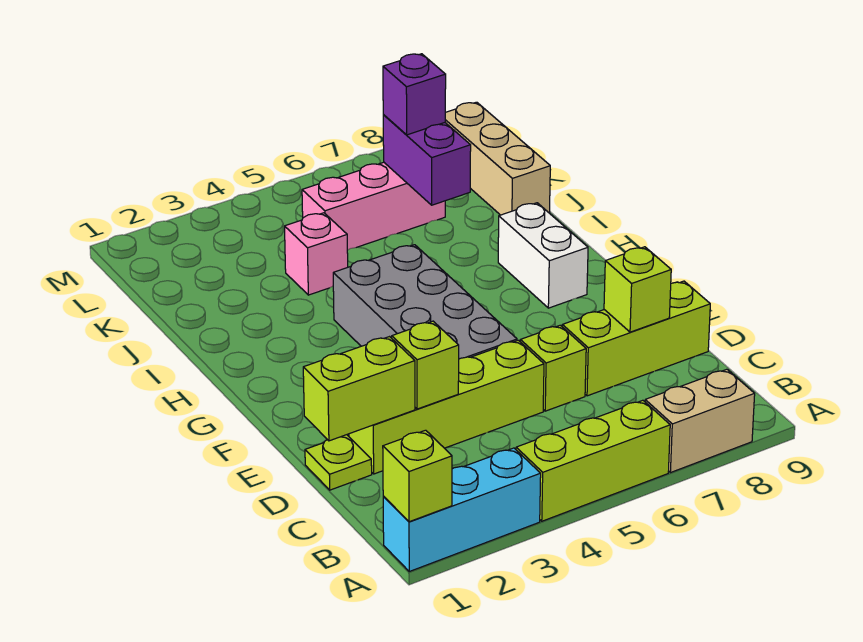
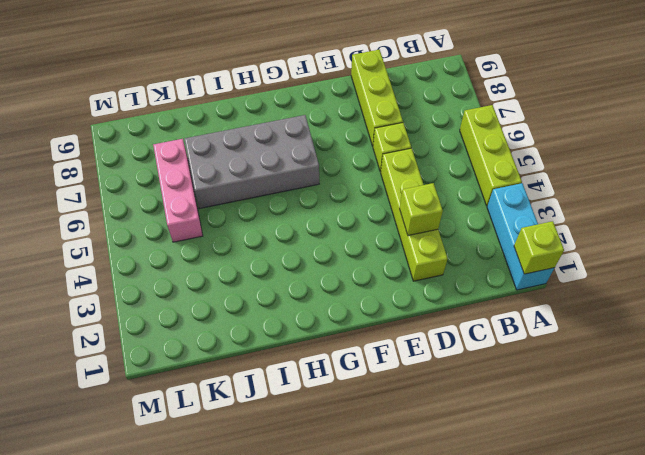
grey 2x4 brick [185,115,319,209] -> grey 2x4 brick moved to [333,245,517,359]
none -> tan 1x2 brick [645,369,755,473]
none -> lime 1x1 plate [305,435,372,490]
none -> white 1x2 brick [498,203,588,308]

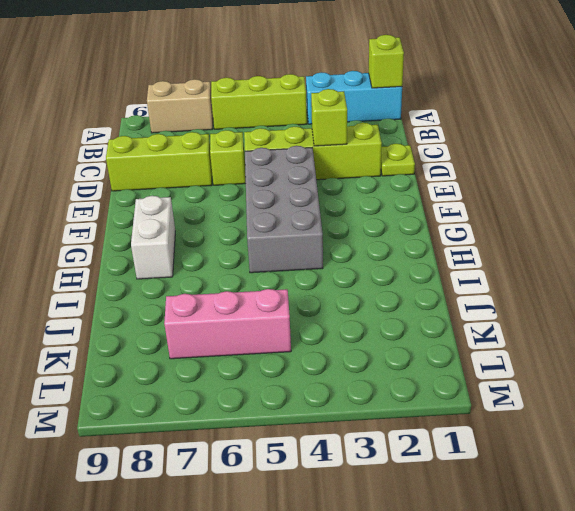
none -> pink 1x1 brick [285,213,348,295]
none -> tan 1x3 brick [445,102,550,215]
none -> lime 1x2 brick [303,337,415,441]

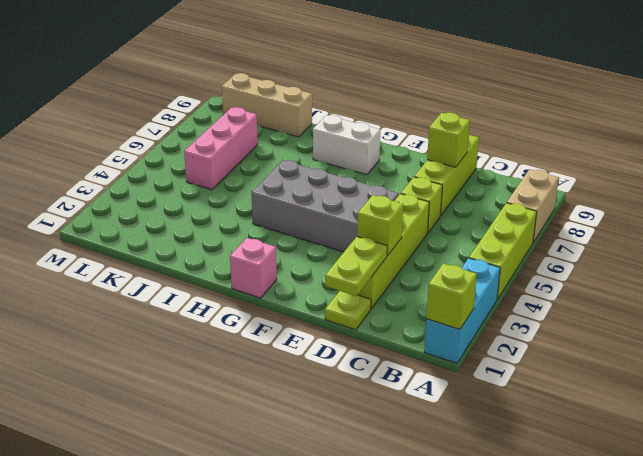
lime 1x2 plate [325,237,387,296] -> lime 1x2 brick [303,337,415,441]
pink 1x1 brick [230,238,277,298] -> pink 1x1 brick moved to [285,213,348,295]
none -> purple 1x2 brick [383,115,471,205]
none -> purple 1x1 brick [383,54,446,135]

